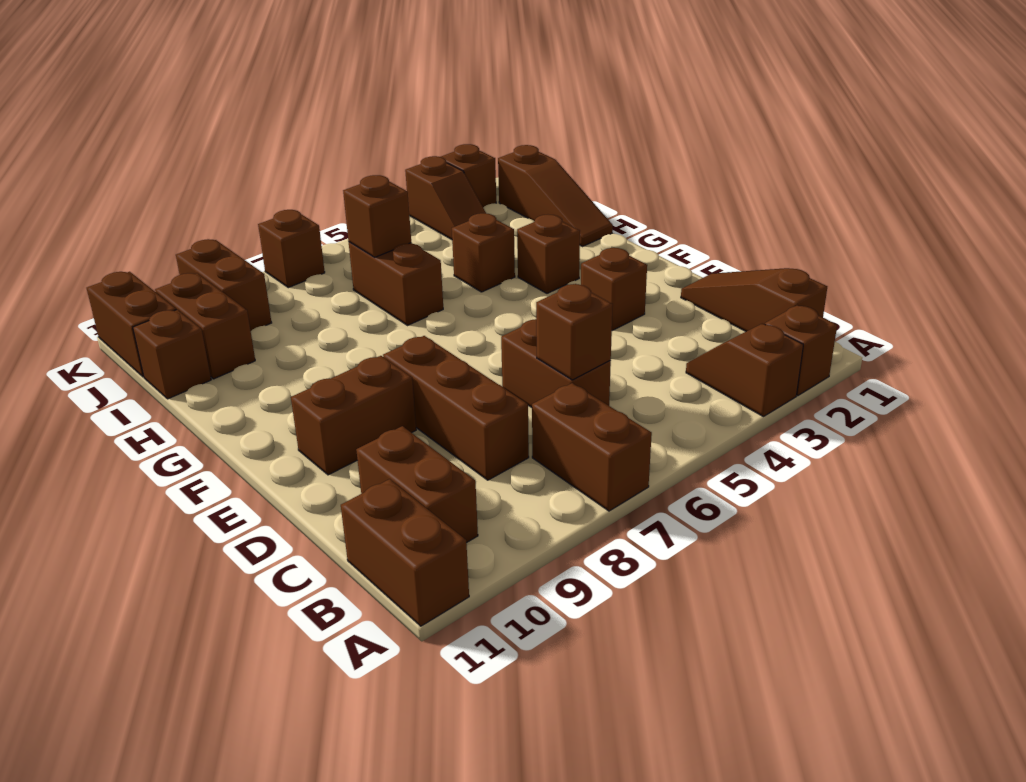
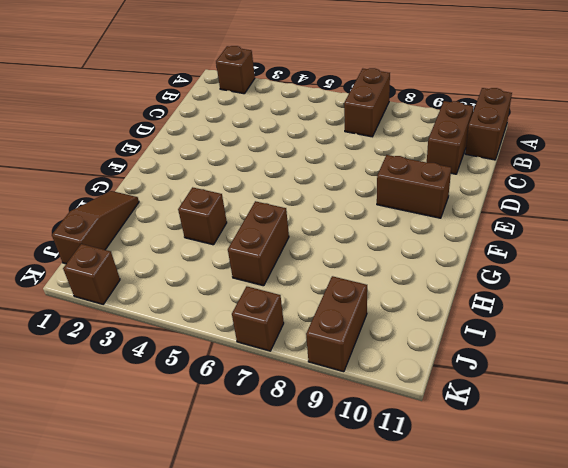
none -> brown 1x2 slope [686,323,803,417]
none -> brown 1x3 slope [681,268,827,331]
none -> brown 1x2 brick [501,319,611,407]

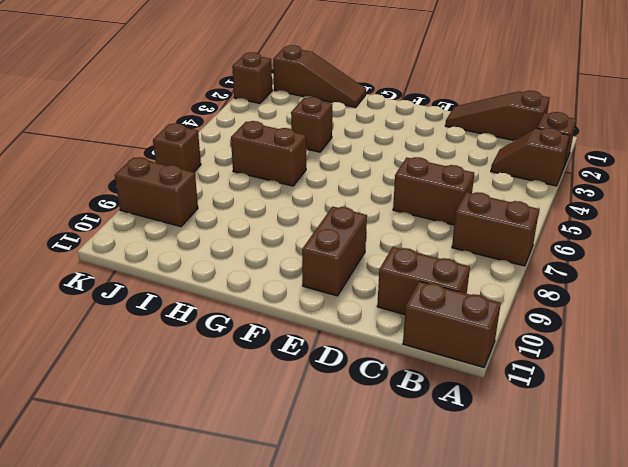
none -> brown 1x3 brick [383,336,529,480]
none -> brown 1x1 brick [581,248,647,330]
none -> brown 1x1 brick [517,215,580,293]

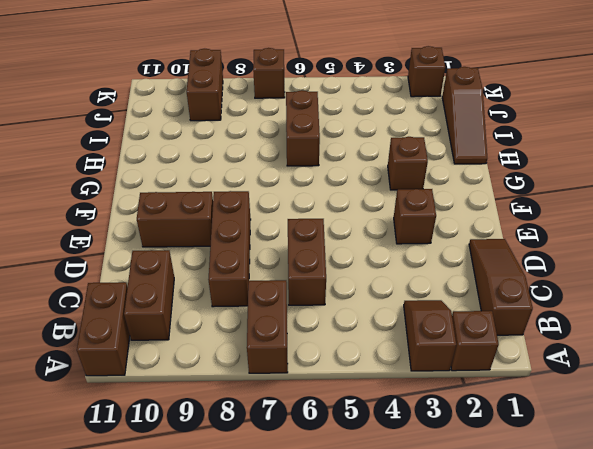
none -> brown 1x1 brick [452,213,515,292]
none -> brown 1x2 brick [155,273,255,379]
none -> brown 1x1 brick [133,310,211,399]

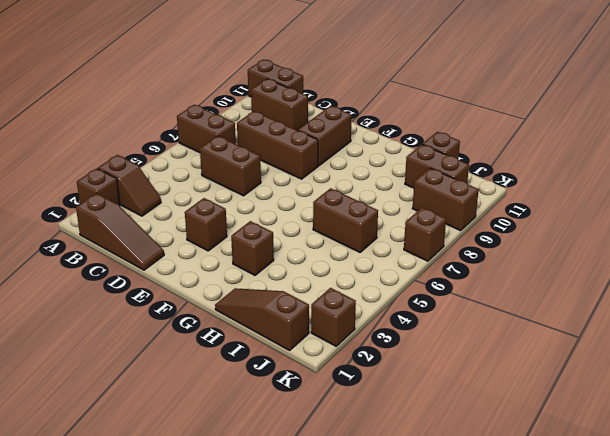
none -> brown 1x1 brick [452,213,515,292]
none -> brown 1x2 slope [405,156,486,239]
none -> brown 1x2 brick [87,272,176,377]

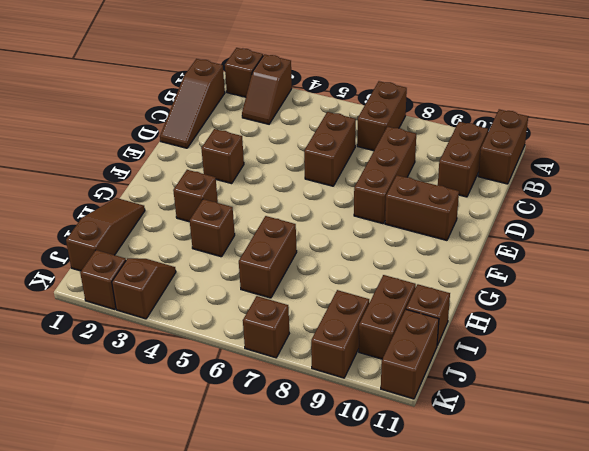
none -> brown 1x1 brick [536,284,613,380]
none -> brown 1x1 brick [343,175,411,257]

